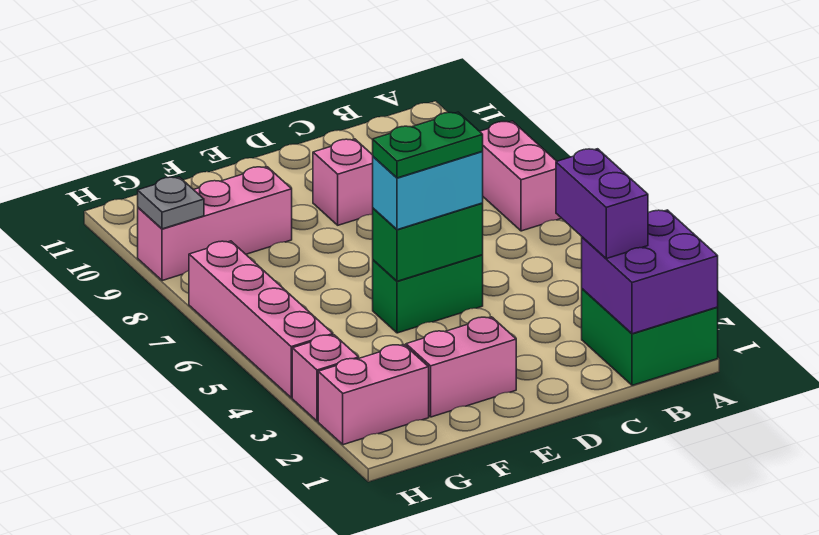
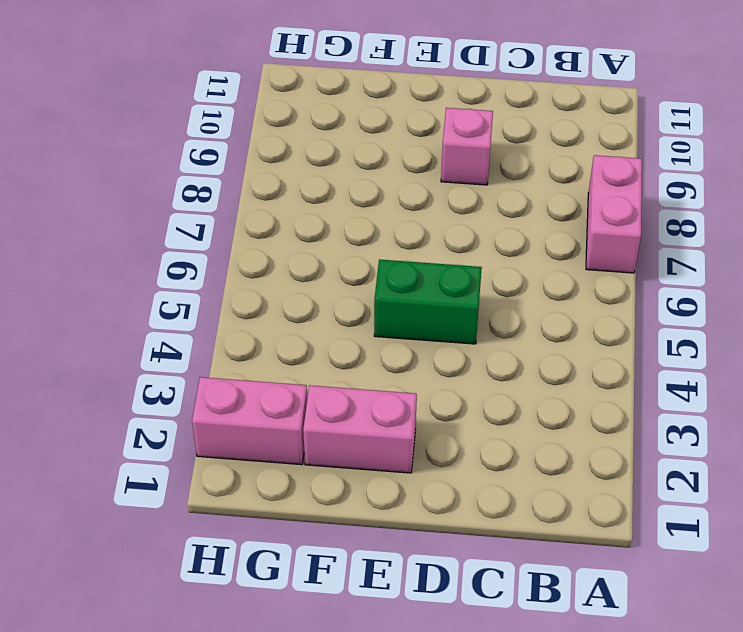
none -> green 2x2 brick [582,289,718,385]
none -> pink 1x3 brick [138,167,292,281]
none -> pink 1x1 brick [292,335,359,421]

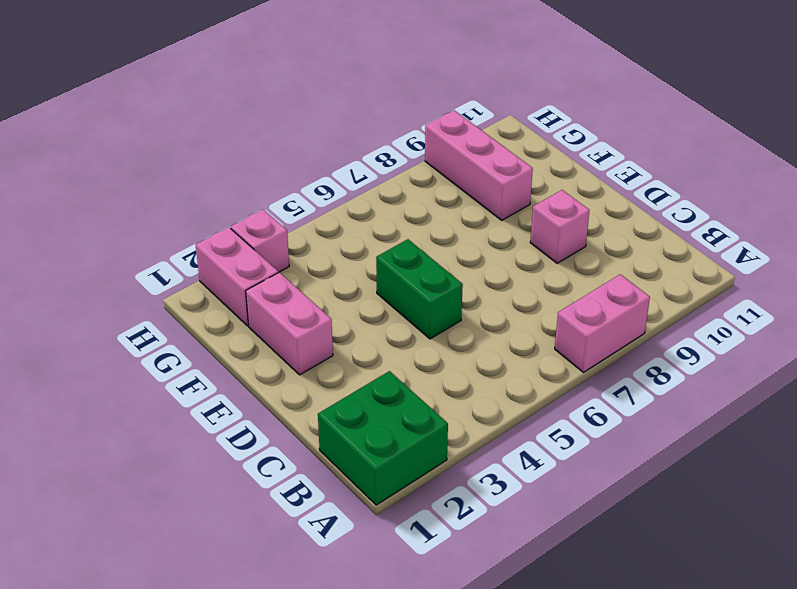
none -> pink 1x4 brick [189,241,333,398]
none -> purple 2x2 brick [582,210,718,334]
none -> green 1x2 brick [373,203,483,281]

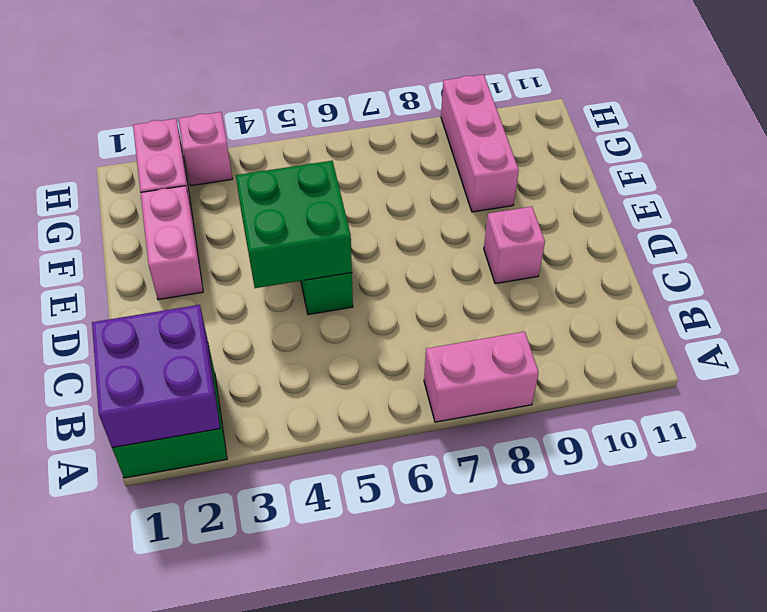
green 2x2 brick [236,161,352,288] -> green 1x2 brick [373,203,483,281]
none -> pink 1x4 brick [189,241,333,398]
none -> grey 1x1 plate [138,177,204,229]
none -> purple 1x2 brick [556,149,648,259]

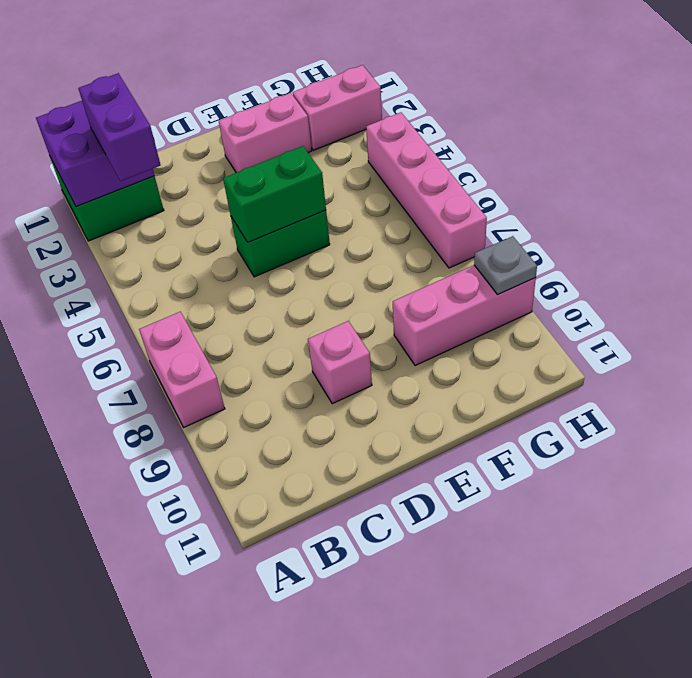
none -> pink 1x1 brick [292,335,359,421]
none -> cyan 1x2 brick [373,151,483,230]
none -> green 1x2 plate [373,112,483,178]

